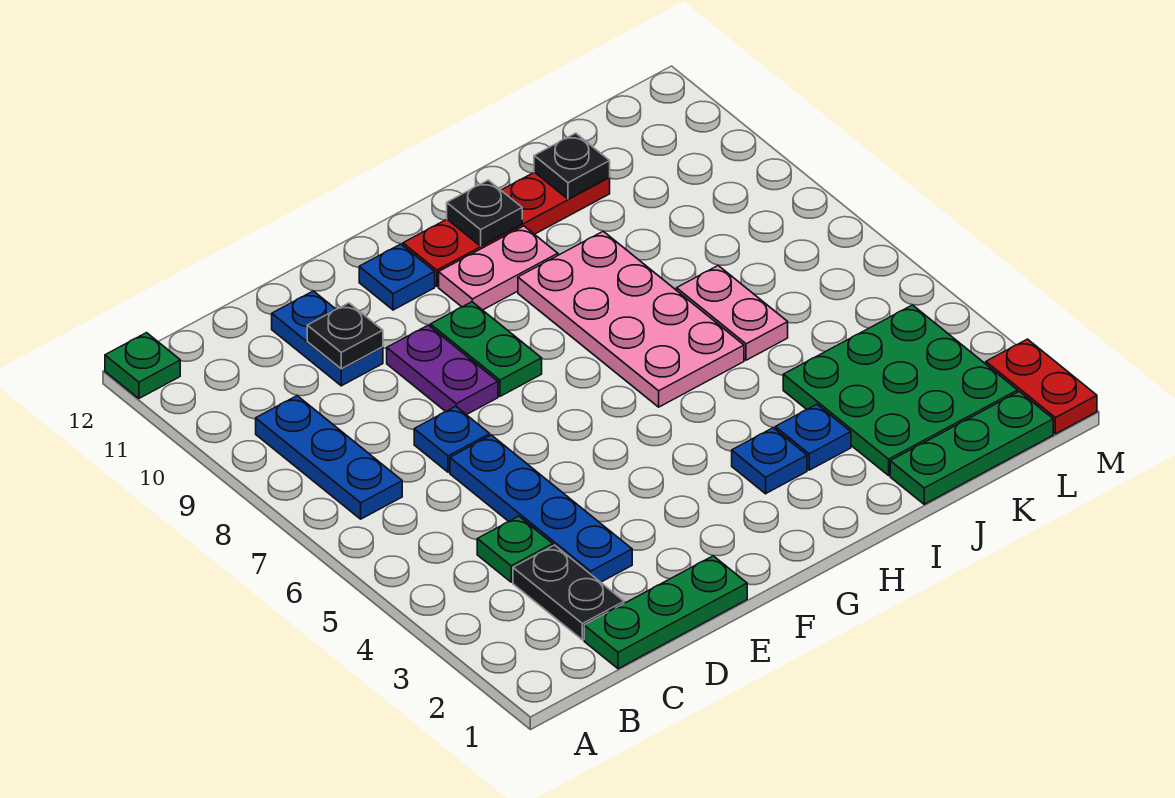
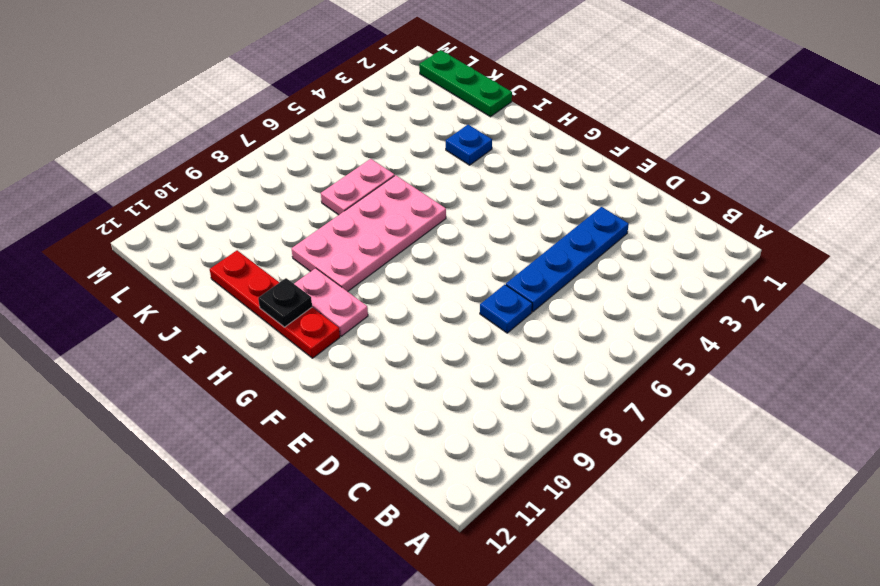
none -> green 1x1 plate [105,333,180,398]
none -> blue 1x3 plate [256,396,402,519]
none -> green 1x3 plate [584,556,747,669]

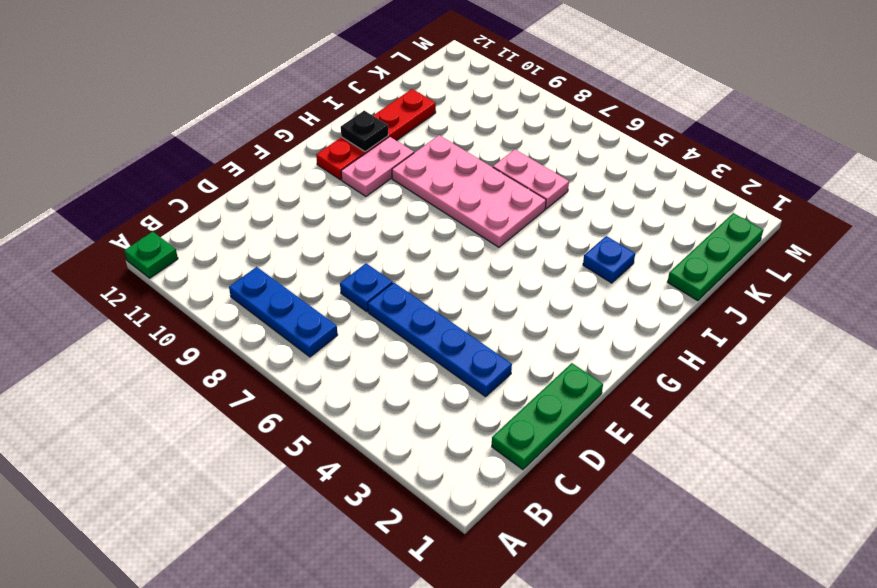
none -> black 1x2 plate [513,545,624,640]
none -> green 1x1 plate [477,516,553,582]
none -> blue 1x2 plate [272,291,383,386]

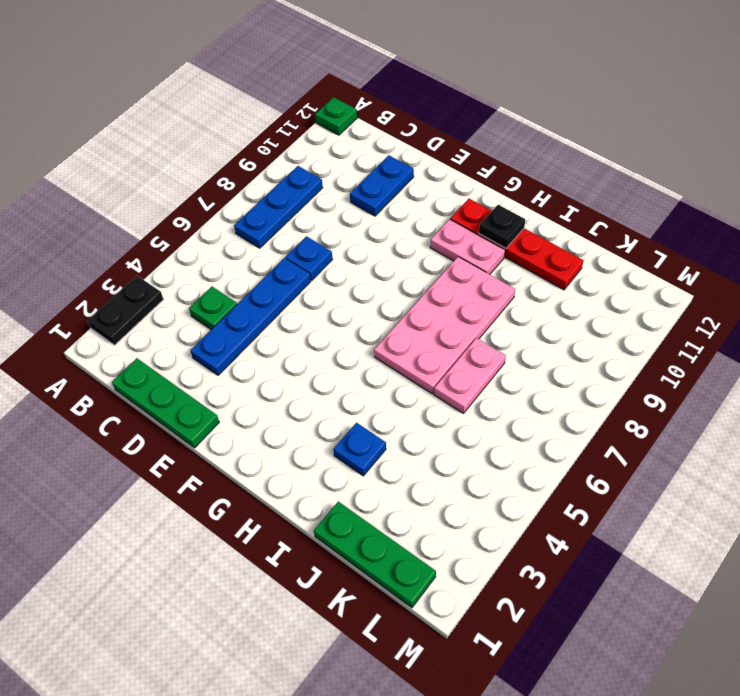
black 1x2 plate [88,276,164,345] -> black 1x2 plate moved to [513,545,624,640]
none -> purple 1x2 plate [387,325,498,415]
none -> green 1x2 plate [430,302,542,396]
none -> blue 1x1 plate [359,244,435,310]

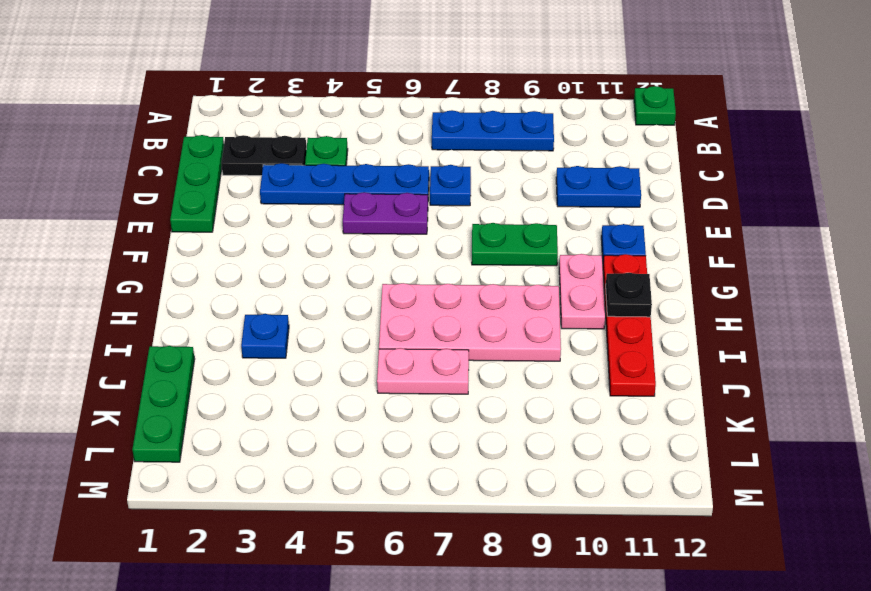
purple 1x2 plate [343,192,428,234] -> purple 1x2 plate moved to [387,325,498,415]
none -> blue 1x1 plate [732,428,807,494]
none -> green 3x3 plate [783,305,1018,475]
none -> red 1x2 plate [986,339,1097,434]

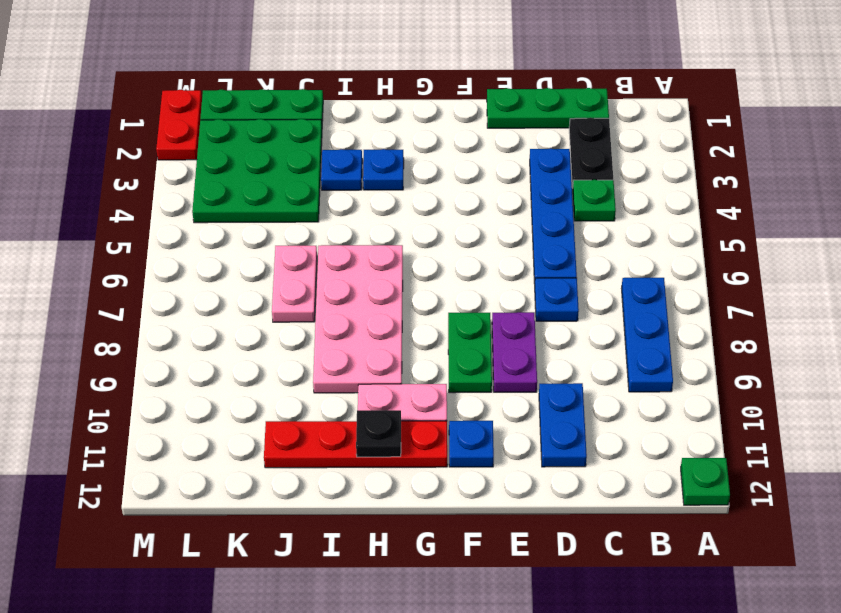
none -> black 1x1 plate [307,303,383,369]
none -> black 1x1 plate [534,133,610,199]

